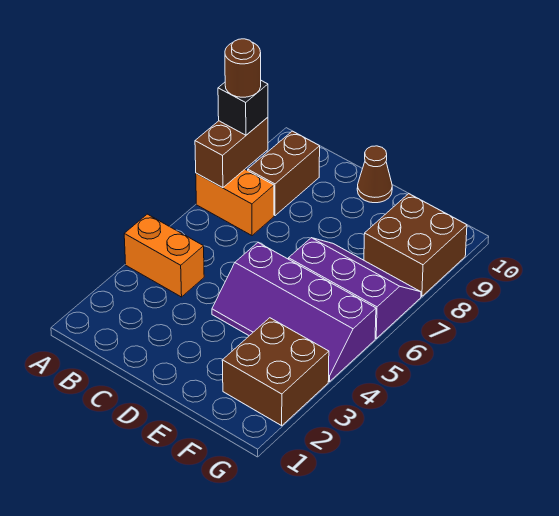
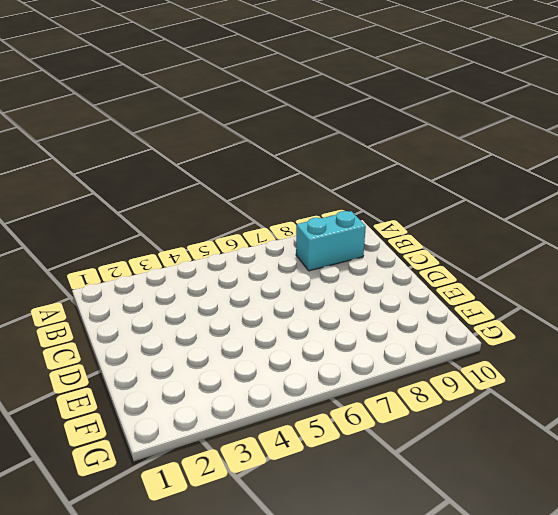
cyan 1x2 brick [296,211,366,271] -> brown 1x2 brick [248,131,320,216]
none -> orange 1x2 brick [124,214,204,297]
none -> orange 1x2 brick [196,169,274,236]

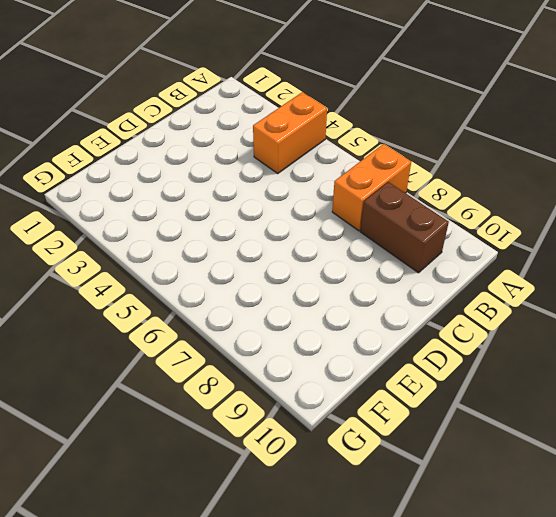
none -> purple 2x4 slope [212,242,376,382]
none -> brown 1x1 cone [357,146,392,203]

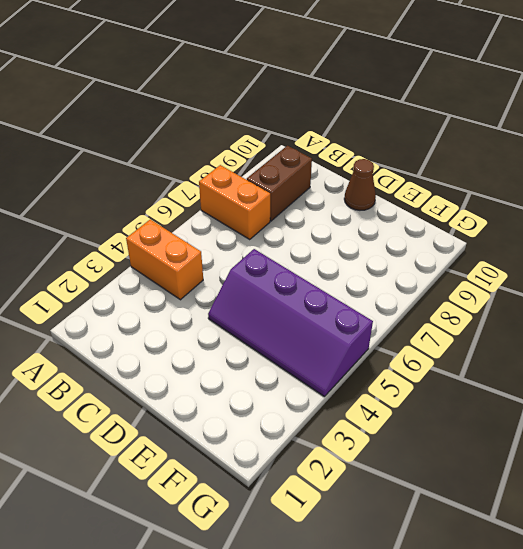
none -> purple 2x3 slope [289,238,421,338]
none -> brown 2x2 brick [222,318,329,426]

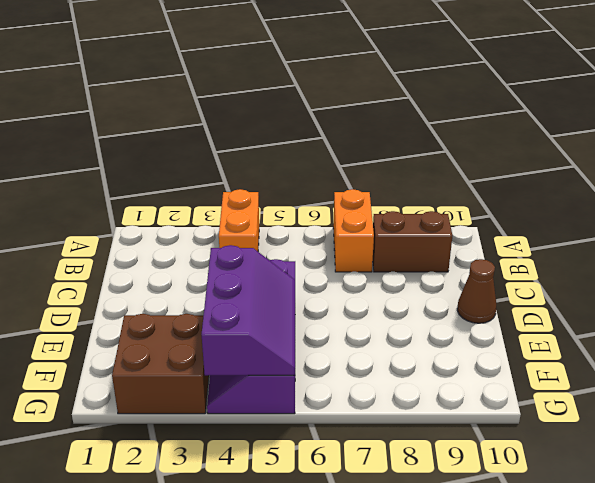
purple 2x3 slope [202,245,295,375] -> purple 2x3 slope moved to [289,238,421,338]
none -> brown 2x2 brick [364,194,467,296]
none -> brown 1x2 brick [195,117,268,188]

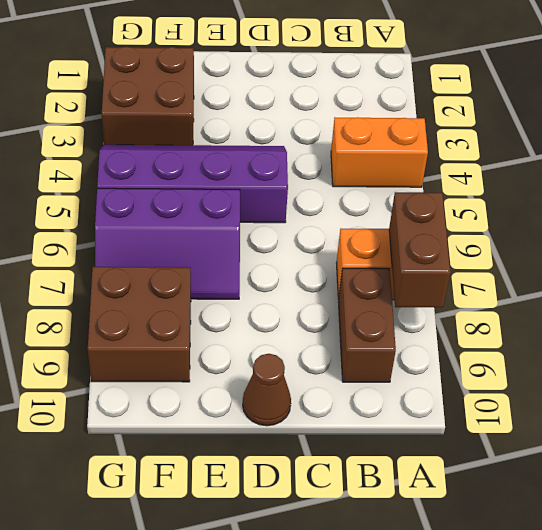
none -> black 1x1 brick [218,81,268,135]
none -> brown 1x1 round brick [225,39,261,97]

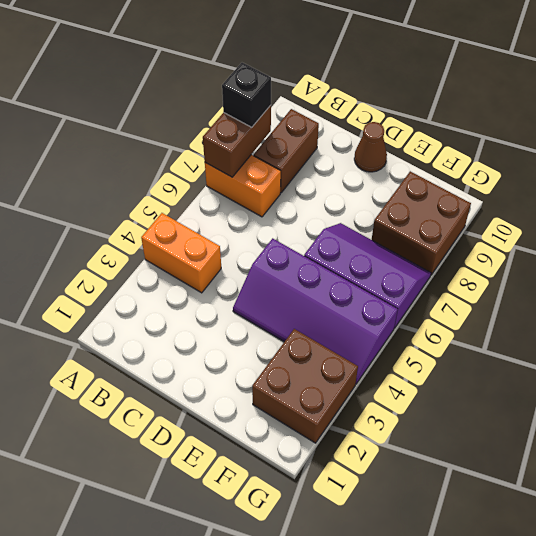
none -> brown 1x1 round brick [225,39,261,97]

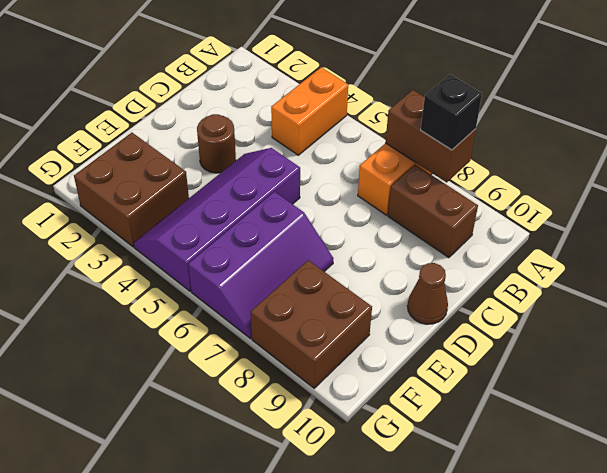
brown 1x1 round brick [197,114,236,173] -> brown 1x1 round brick moved to [225,39,261,97]

